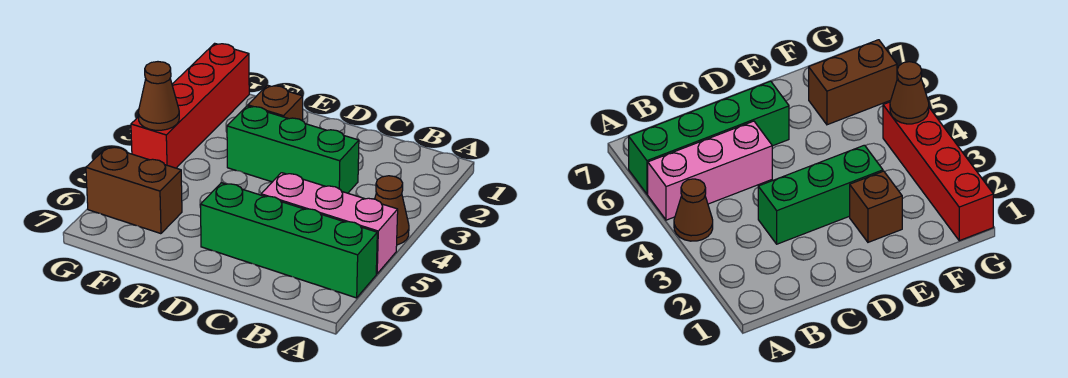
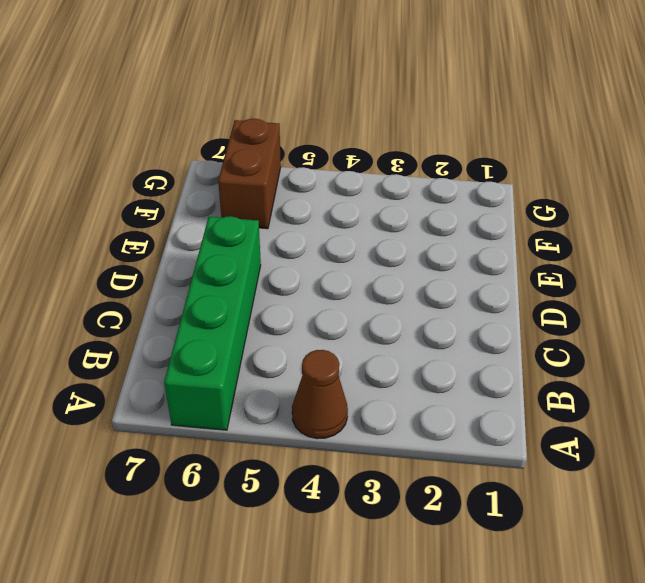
none -> pink 1x3 brick [261,173,398,274]
none -> green 1x3 brick [227,106,359,193]

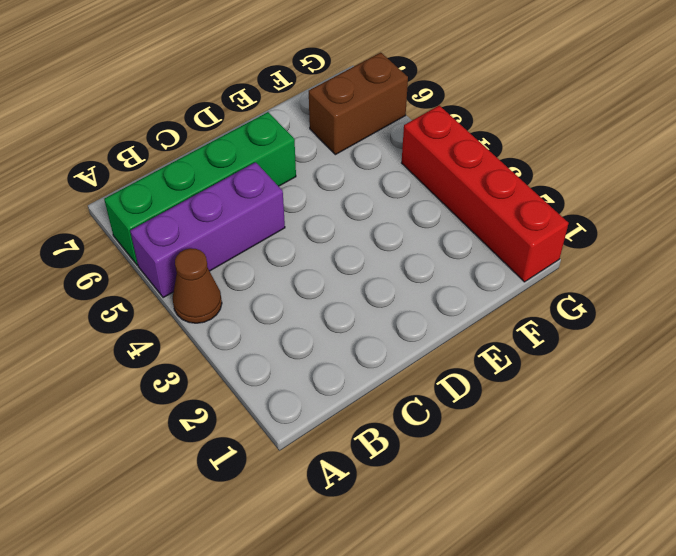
purple 1x3 brick [130,162,285,297] -> pink 1x3 brick [261,173,398,274]
none -> green 1x3 brick [227,106,359,193]
none -> brown 1x1 brick [248,85,303,121]

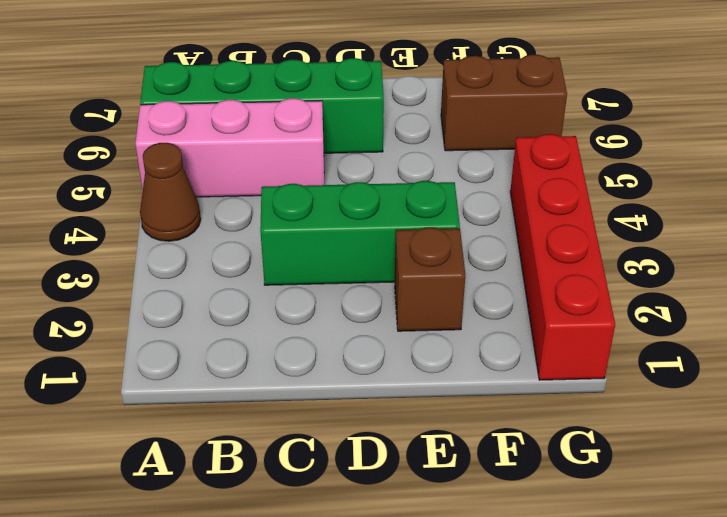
none -> brown 1x1 cone [138,62,179,130]

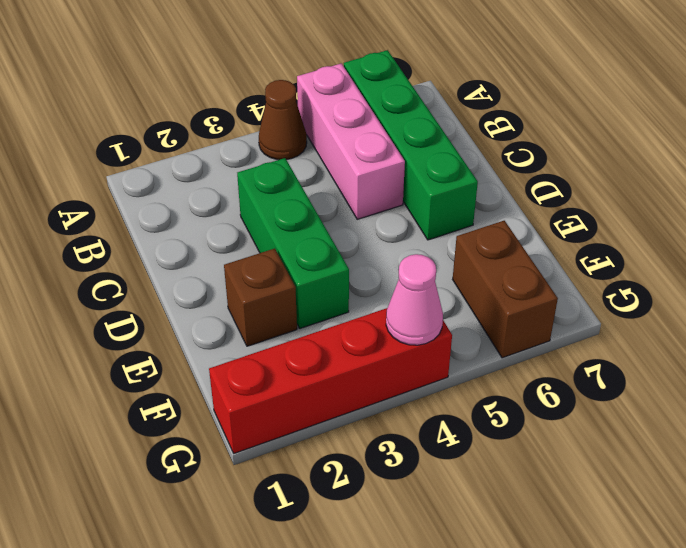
pink 1x1 cone [386,254,443,345] -> brown 1x1 cone [138,62,179,130]

